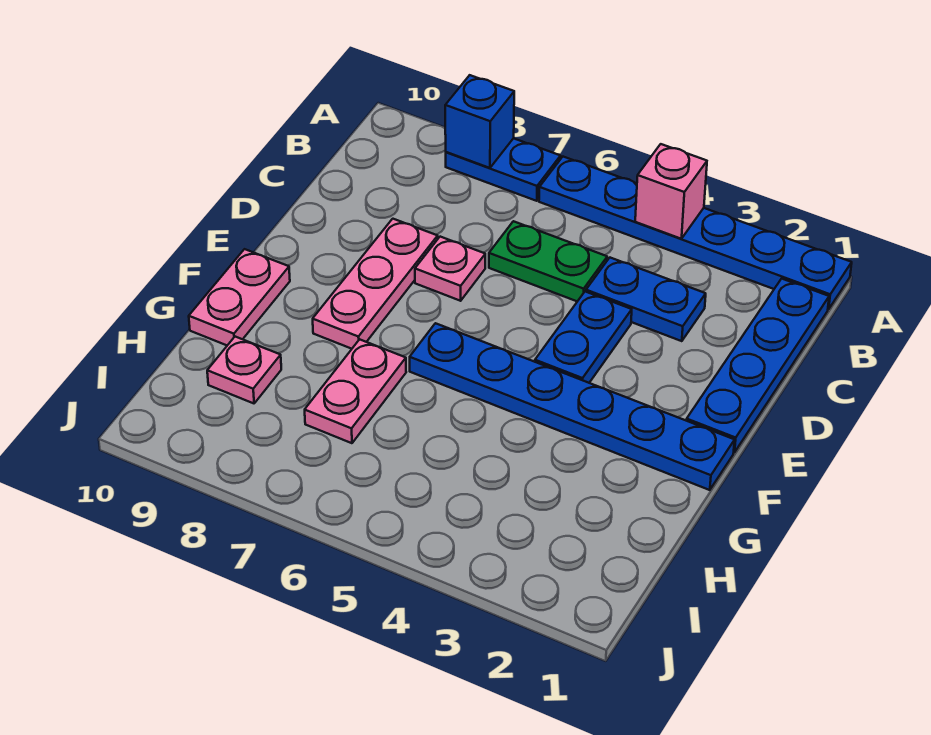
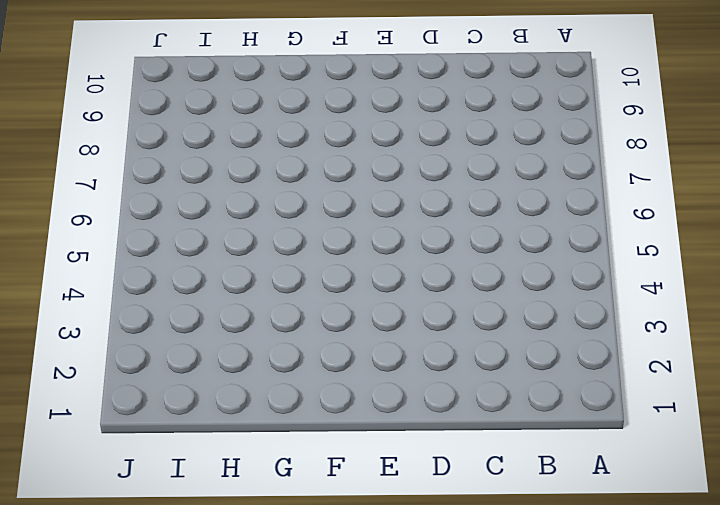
none -> blue 1x6 plate [539,157,852,309]
none -> blue 1x2 plate [446,138,561,201]
none -> blue 1x4 plate [687,279,829,452]

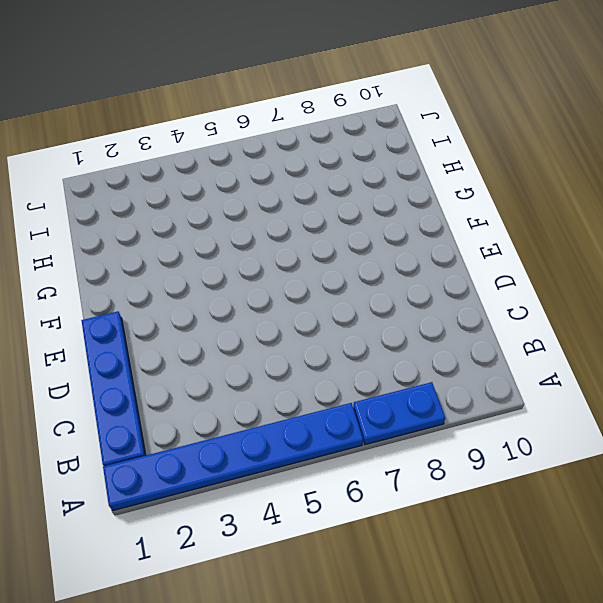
none -> blue 1x2 plate [586,258,706,341]
none -> green 1x2 plate [489,221,607,301]
none -> blue 1x2 plate [535,292,632,383]

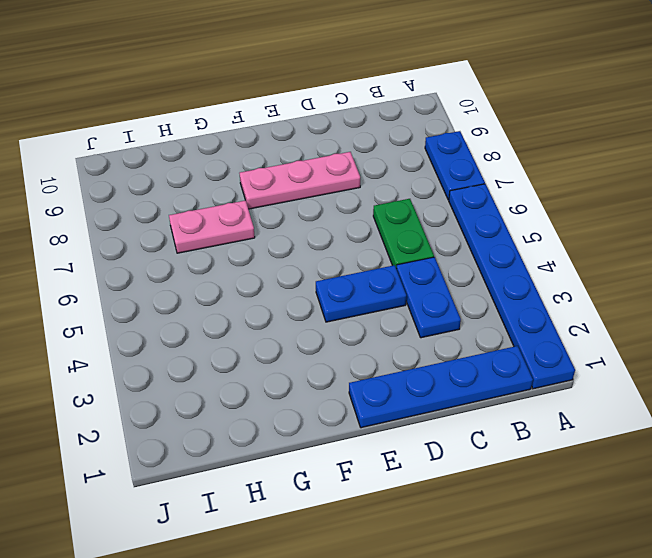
none -> pink 1x1 plate [415,237,485,301]
none -> blue 1x6 plate [410,323,735,490]
none -> pink 1x2 plate [189,249,290,345]

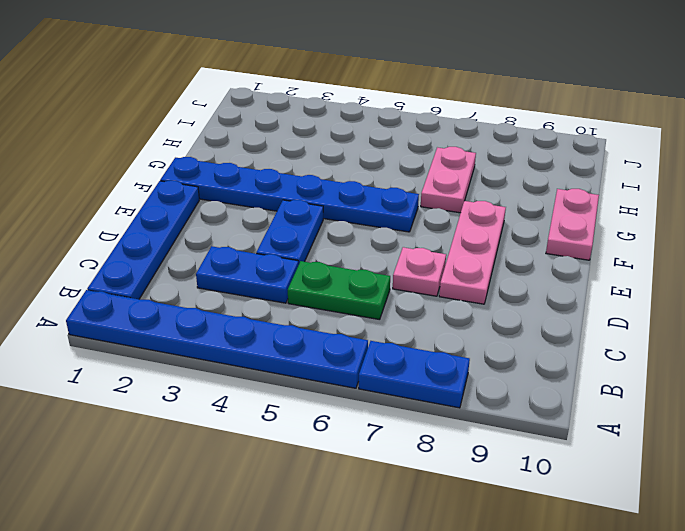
none -> pink 1x1 plate [207,337,281,403]
none -> pink 1x1 brick [635,144,707,239]
none -> blue 1x1 brick [445,75,514,168]

